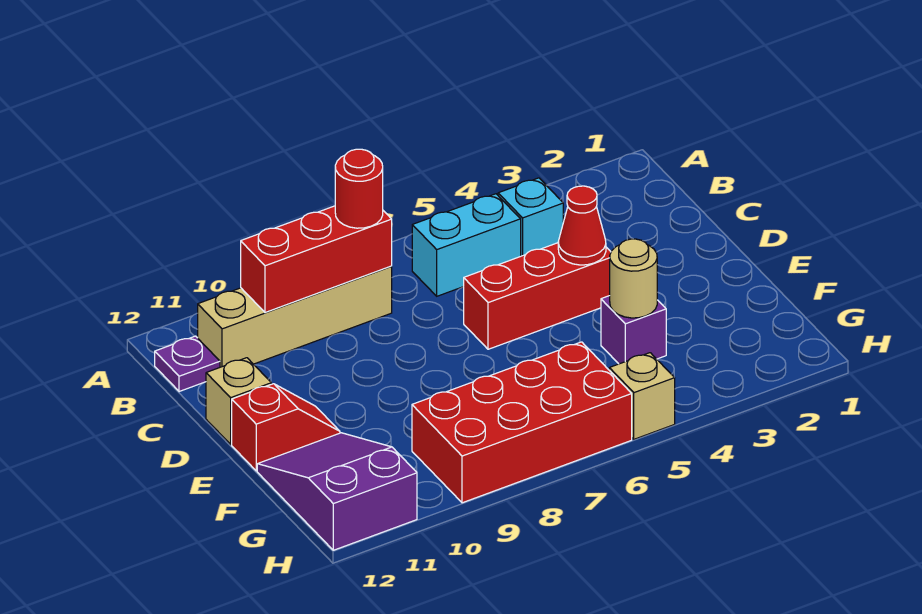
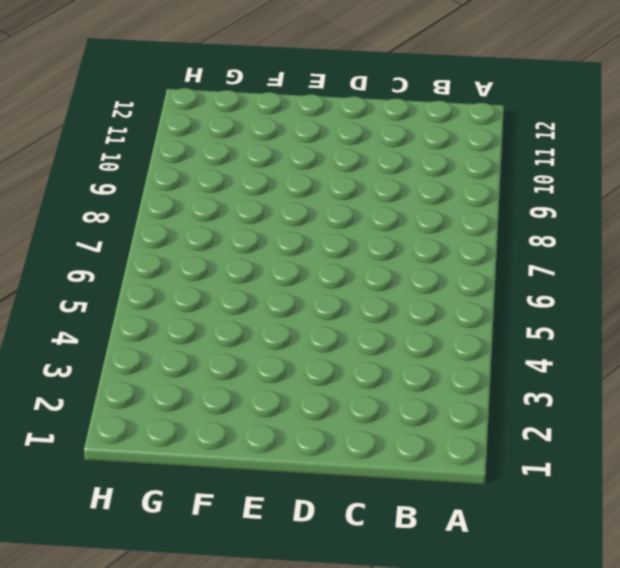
none -> cyan 1x1 brick [498,178,563,256]
none -> cyan 1x2 brick [412,194,521,296]
none -> tan 1x4 brick [198,266,392,367]

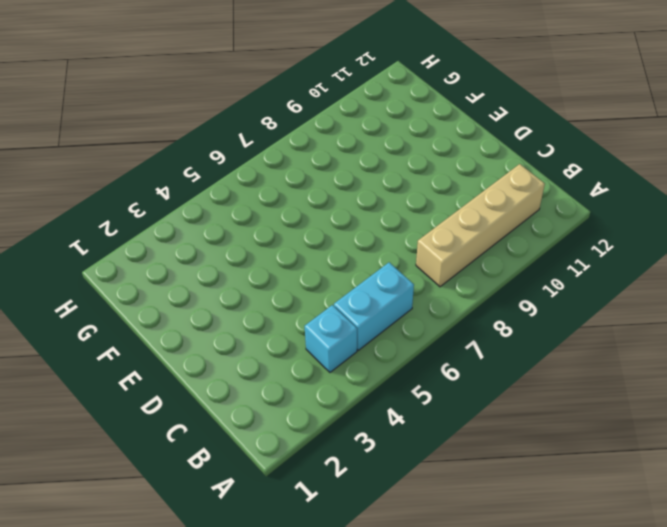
none -> purple 1x1 plate [155,336,220,392]
none -> red 1x3 brick [464,243,611,349]
none -> tan 1x1 brick [206,358,271,444]

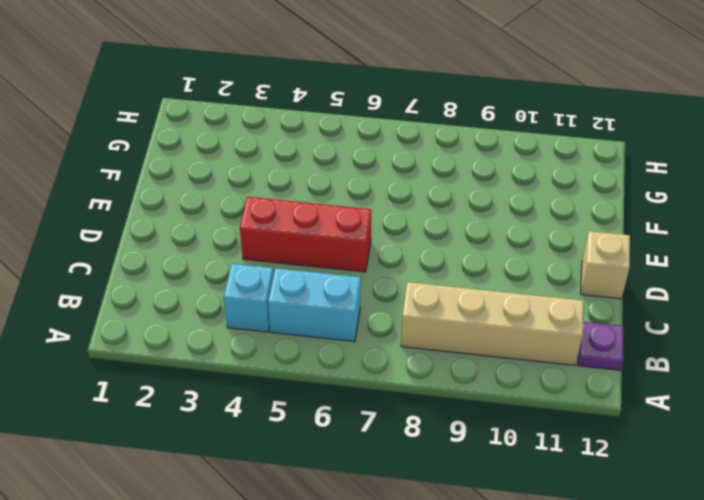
none -> red 1x2 slope [232,384,340,471]
none -> purple 1x1 brick [601,296,666,364]
none -> purple 2x3 slope [257,433,417,550]

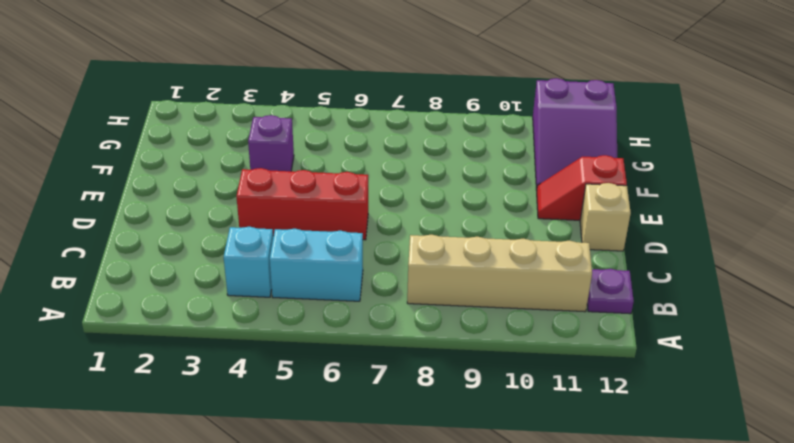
none -> red 2x4 brick [412,342,632,503]
none -> tan 1x1 brick [609,353,675,439]
none -> red 1x3 brick [241,206,392,313]

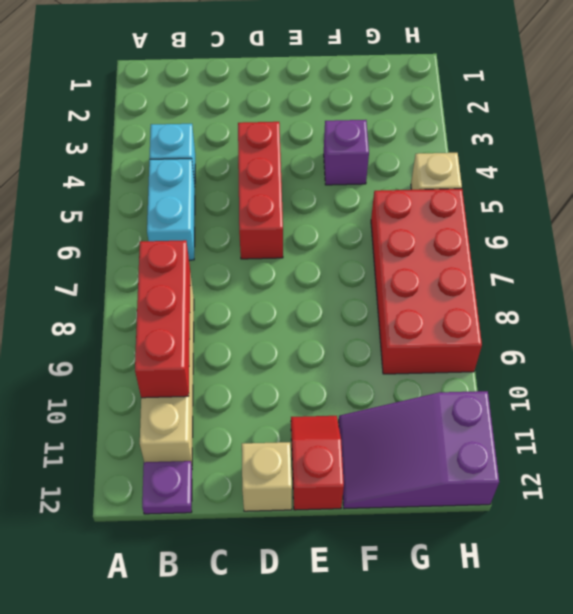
none -> red 1x1 cone [558,186,606,265]
none -> tan 1x1 round brick [610,239,657,318]
none -> red 1x1 round brick [335,149,383,228]

